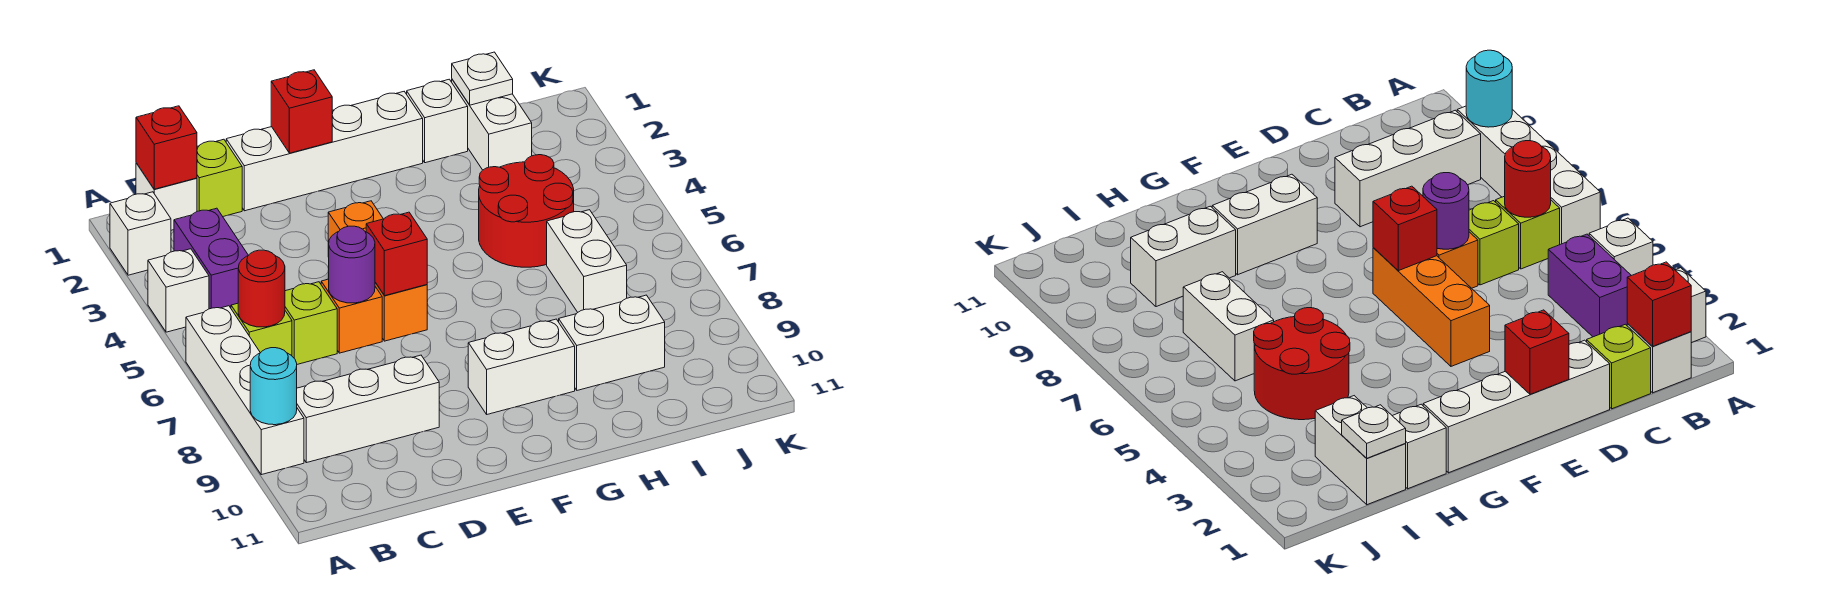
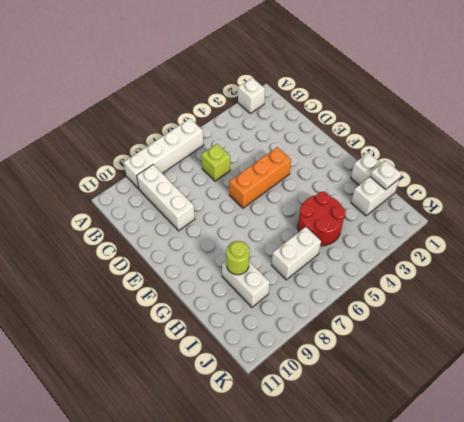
lime 1x1 round brick [226,241,250,275] -> none
none -> white 1x1 brick [148,249,209,332]
none -> white 1x1 brick [136,163,197,230]
none -> purple 1x2 brick [174,208,249,309]

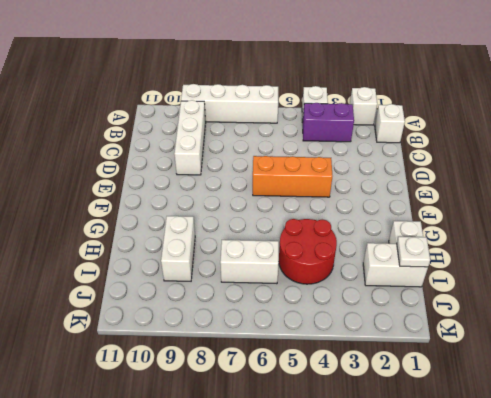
none -> lime 1x1 brick [231,303,292,356]
none -> lime 1x1 brick [197,139,242,216]
none -> lime 1x1 brick [285,282,337,364]

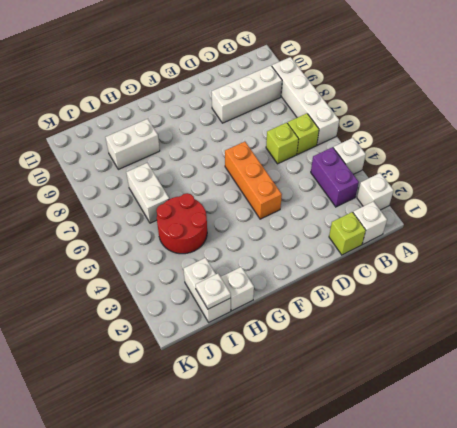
none -> white 1x4 brick [226,92,423,211]
none -> orange 1x1 brick [321,279,382,353]
none -> white 1x2 brick [468,319,575,414]

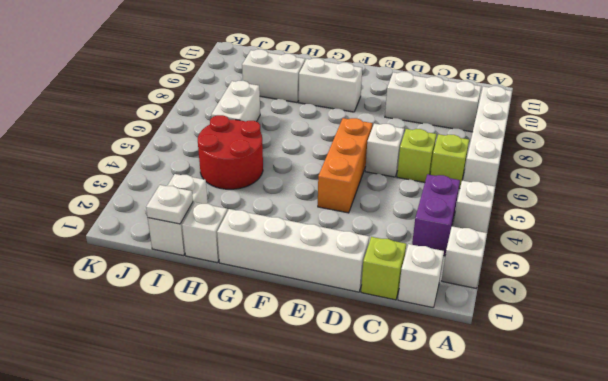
white 1x1 brick [365,123,404,177] -> orange 1x1 brick [321,279,382,353]
none -> cyan 1x1 round brick [250,348,297,425]
none -> red 1x1 brick [136,106,197,189]
none -> red 1x1 round brick [238,250,285,327]

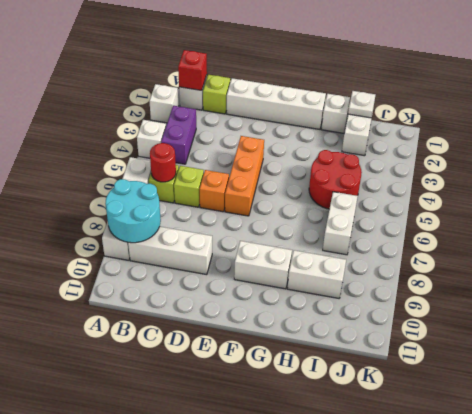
cyan 2x2 round brick [105,179,161,243] -> cyan 1x1 round brick [250,348,297,425]
none -> purple 1x1 round brick [329,226,375,303]
none -> red 1x1 brick [271,70,332,153]
none -> red 1x1 brick [366,212,427,296]

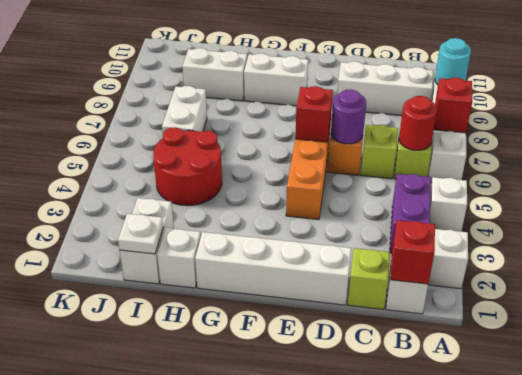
red 1x1 brick [434,78,472,133] -> red 1x1 brick moved to [271,70,332,153]

